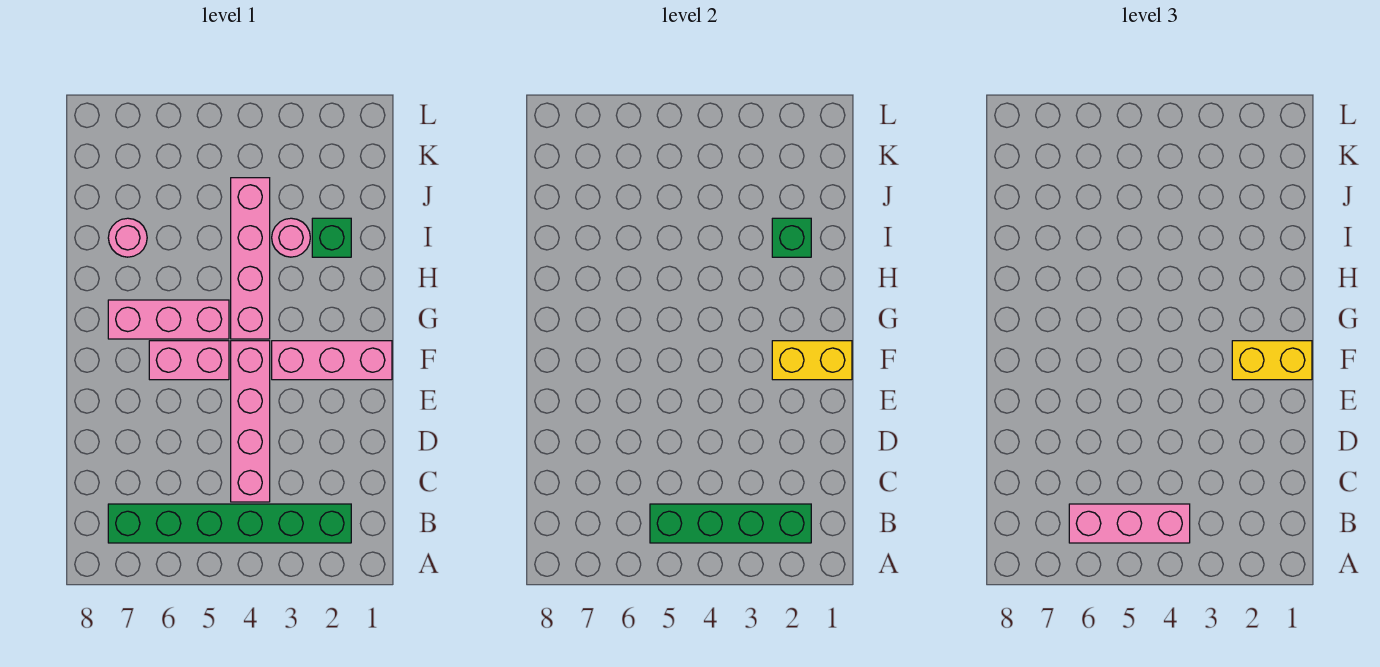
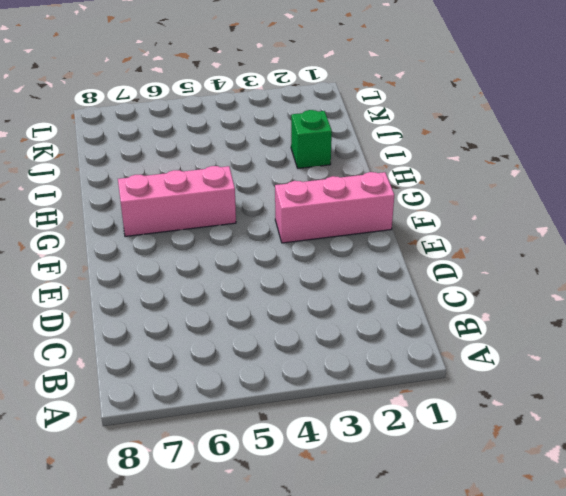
none -> green 1x6 brick [108,504,351,543]
none -> pink 1x4 brick [231,341,270,502]
none -> pink 1x2 brick [149,341,229,380]

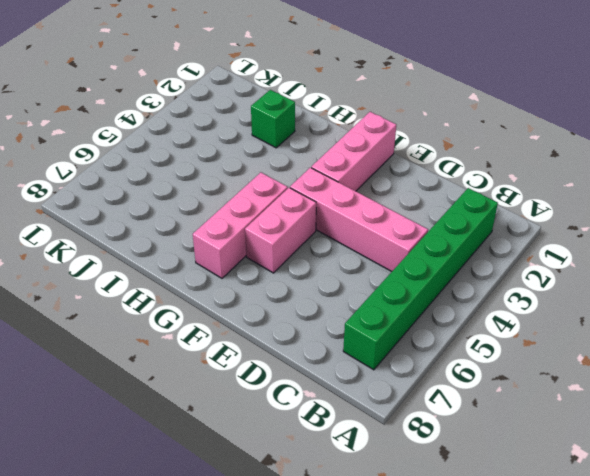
none -> pink 1x4 brick [231,178,270,339]
none -> pink 1x1 round brick [272,218,310,257]
none -> pink 1x1 round brick [108,218,147,257]

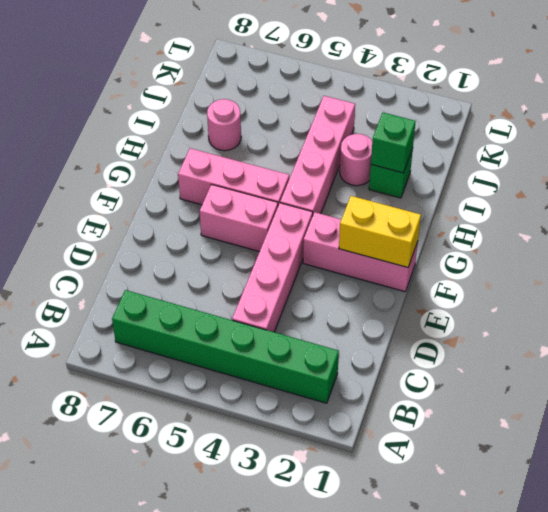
none -> green 1x4 brick [650,504,811,543]
none -> pink 1x3 brick [1069,504,1190,543]
none -> yellow 1x2 brick [1232,341,1312,380]

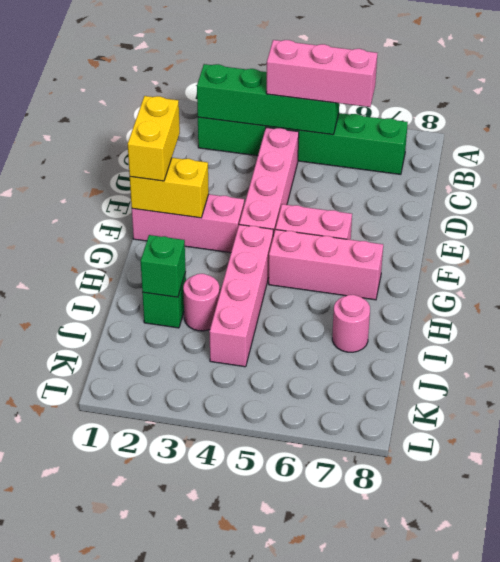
yellow 1x2 brick [128,96,180,181] -> yellow 1x2 brick turned to [1232,341,1312,380]

